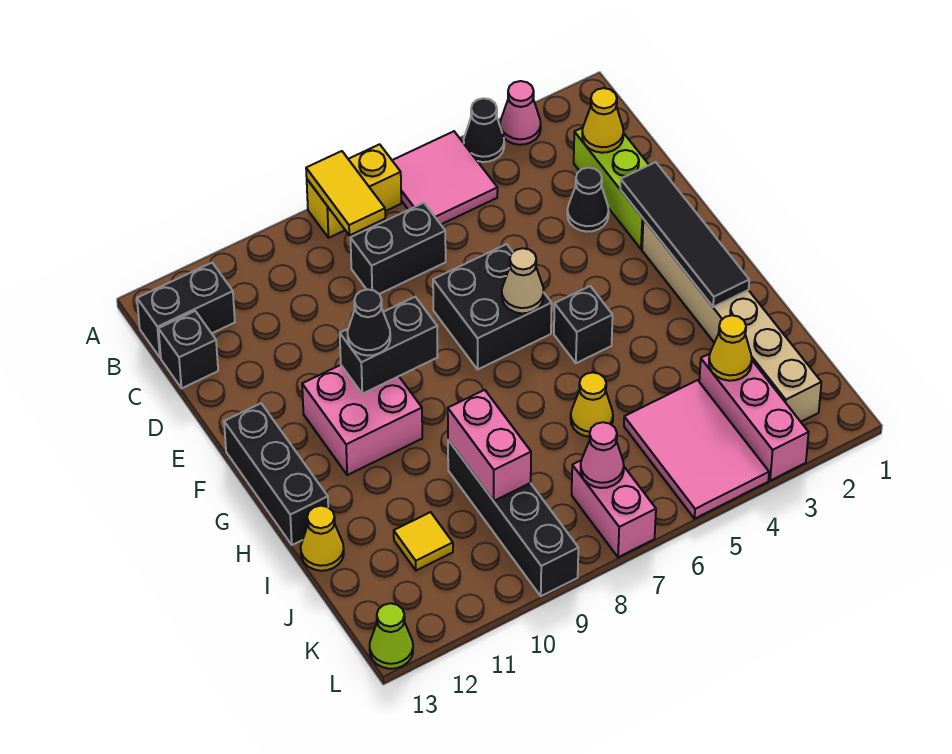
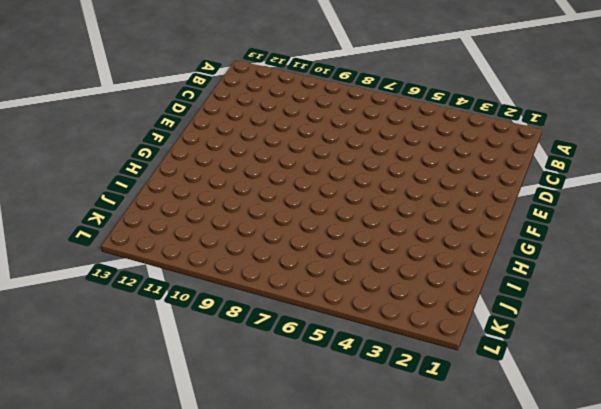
none -> pink 1x1 cone [500,81,541,145]
none -> black 1x1 cone [464,98,504,162]
none -> pink 2x2 tile [392,131,498,224]
none -> yellow 1x2 brick [307,144,401,238]

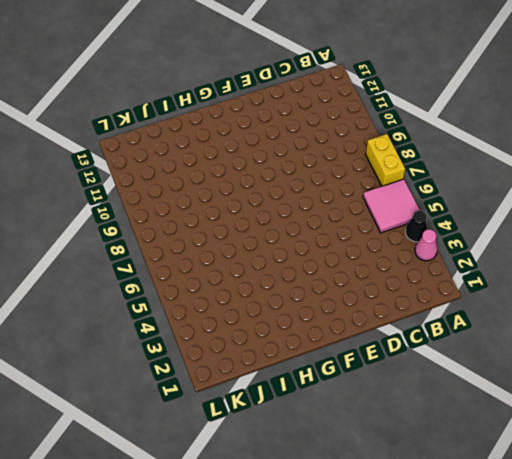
none -> black 1x2 brick [137,263,235,358]
none -> lime 1x3 brick [574,128,649,249]
none -> black 1x2 brick [350,203,446,294]
none -> black 1x1 brick [159,311,218,388]

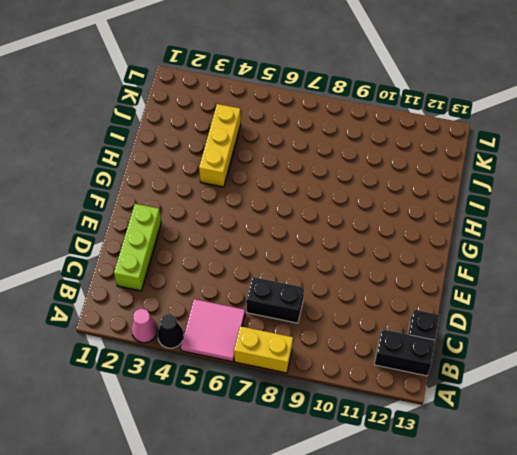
yellow 1x3 brick [199,104,241,187] -> pink 2x3 tile [624,380,769,519]
none -> black 1x1 cone [567,168,609,232]
none -> black 2x2 brick [433,244,552,369]
none -> tan 1x6 brick [642,219,821,422]
none -> pink 2x2 brick [302,365,422,475]

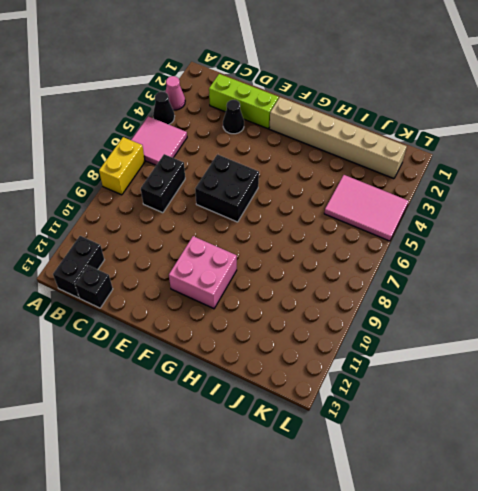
none -> black 1x3 brick [224,403,328,545]
none -> black 1x1 brick [554,286,613,363]
none -> yellow 1x1 cone [571,372,613,437]
none -> black 1x4 brick [448,440,578,596]

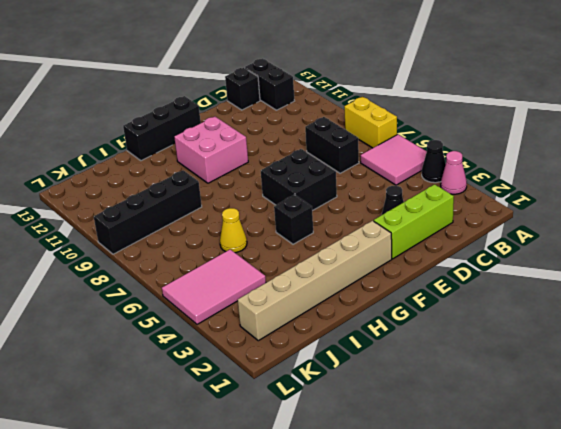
none -> yellow 1x1 cone [301,506,344,571]
none -> pink 1x3 brick [699,354,809,481]
none -> yellow 1x1 tile [394,512,453,571]
none -> pink 1x2 brick [572,460,656,557]

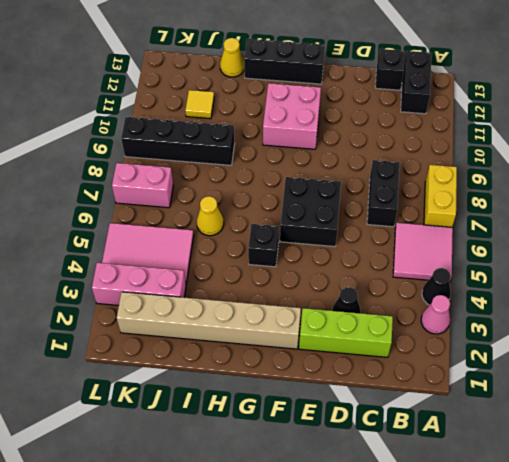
none -> lime 1x1 cone [370,603,413,669]
none -> yellow 1x2 tile [306,151,385,235]
none -> yellow 1x1 cone [582,88,623,153]
none -> black 1x4 tile [620,162,749,307]

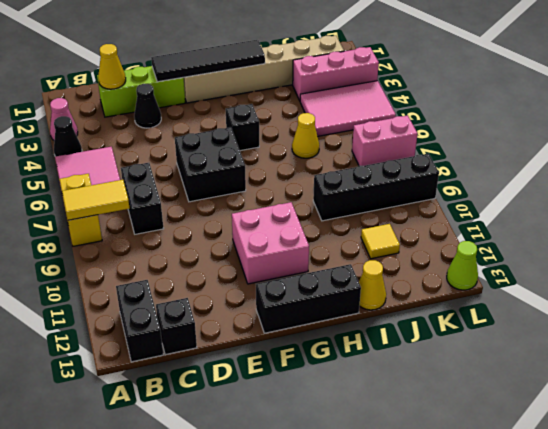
none -> tan 1x1 cone [502,248,544,313]
none -> black 1x2 brick [340,297,438,394]
none -> pink 1x2 brick [448,390,531,501]
none -> yellow 1x1 cone [709,315,752,381]

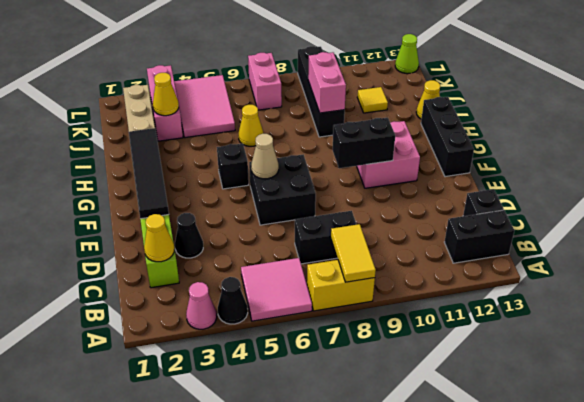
none -> pink 1x1 cone [581,422,624,488]
none -> black 1x1 cone [348,290,390,356]

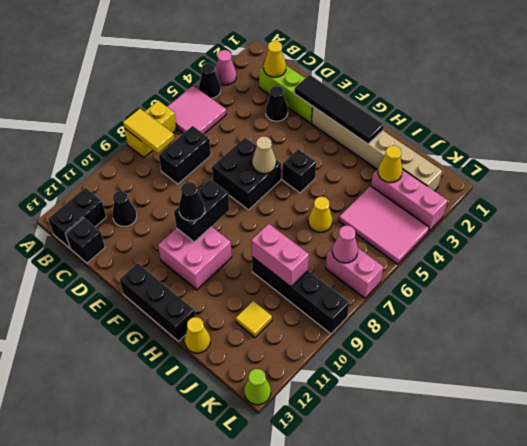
black 1x1 cone [112,191,137,226] -> none

